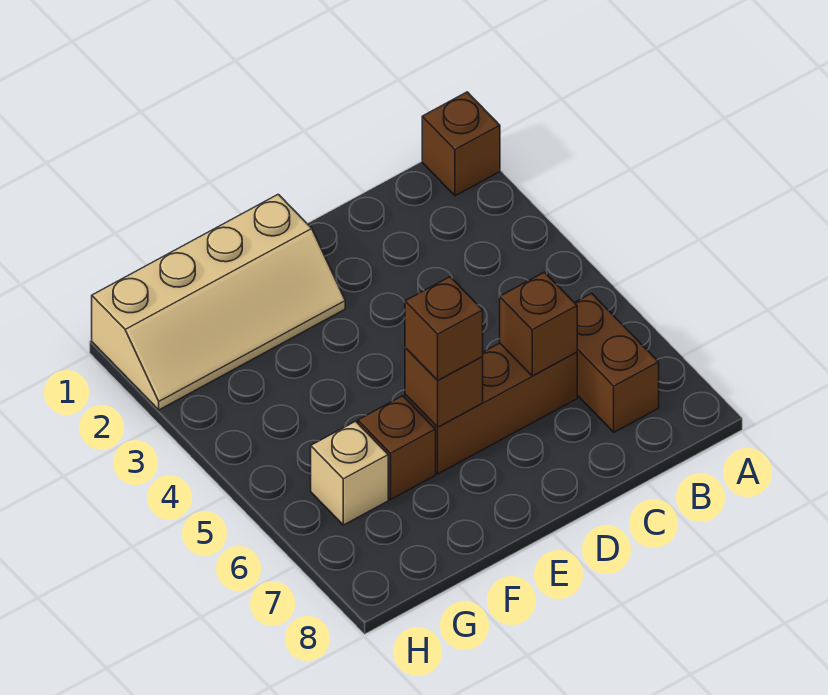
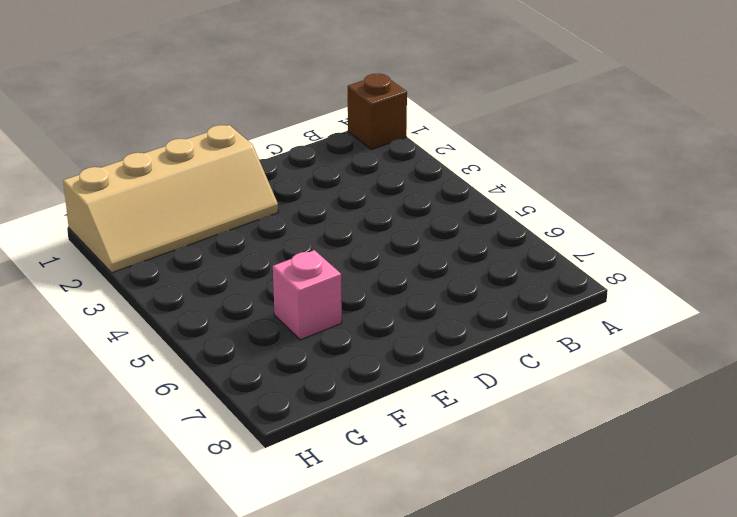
pink 1x1 brick [273,250,342,340] -> brown 1x1 brick [358,396,436,499]
none -> brown 1x2 brick [575,293,659,432]
none -> brown 1x3 brick [405,343,577,474]

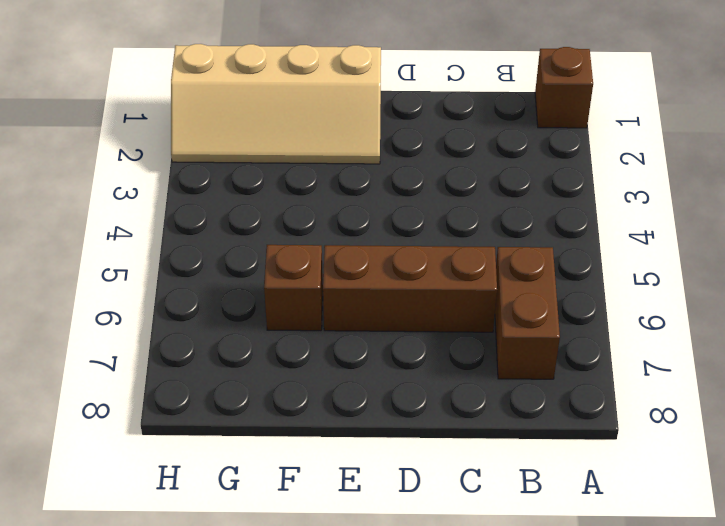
none -> tan 1x1 brick [311,421,388,525]
none -> brown 1x1 brick [500,272,577,376]

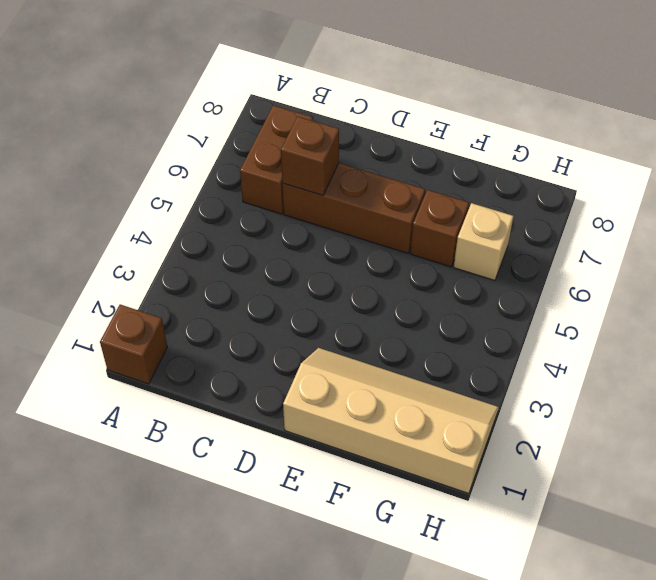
none -> brown 1x1 brick [405,348,483,427]
none -> brown 1x1 brick [405,277,483,380]

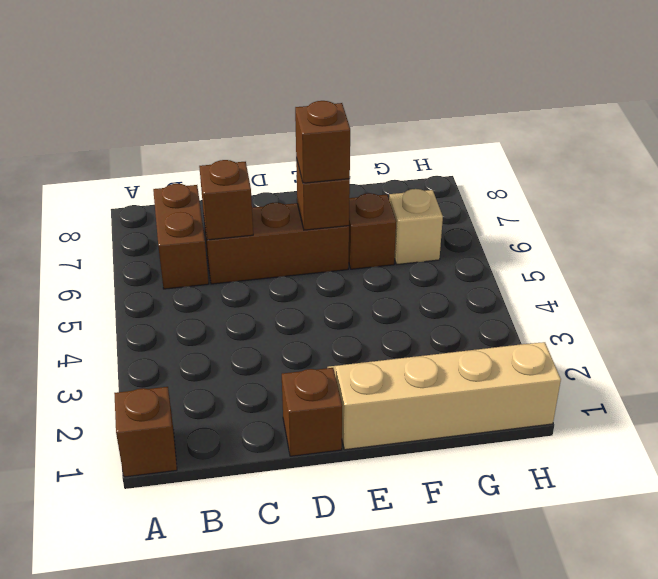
brown 1x1 brick [282,368,342,456] -> none

